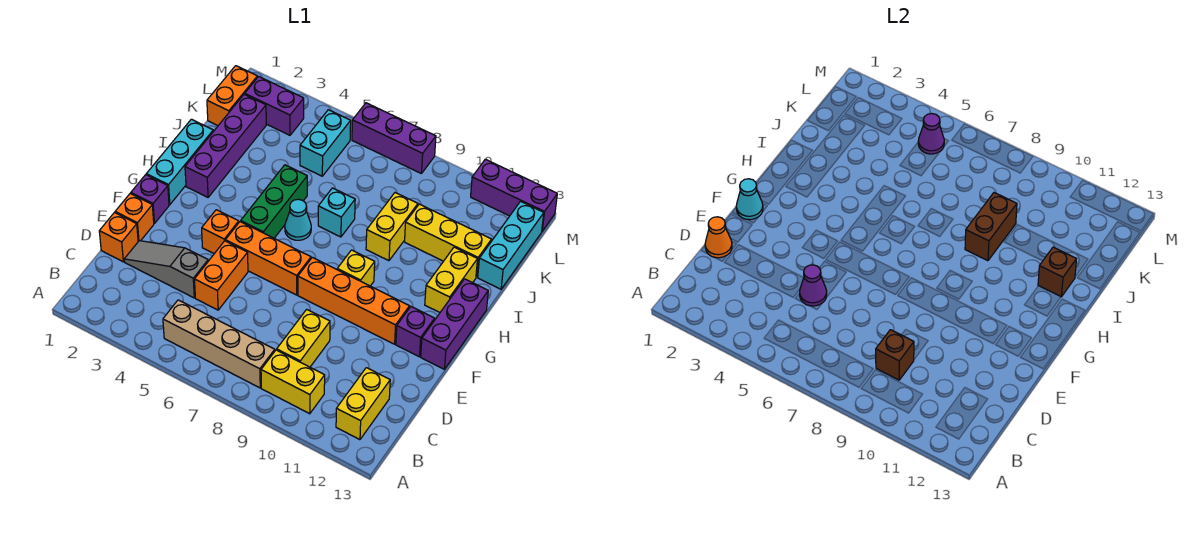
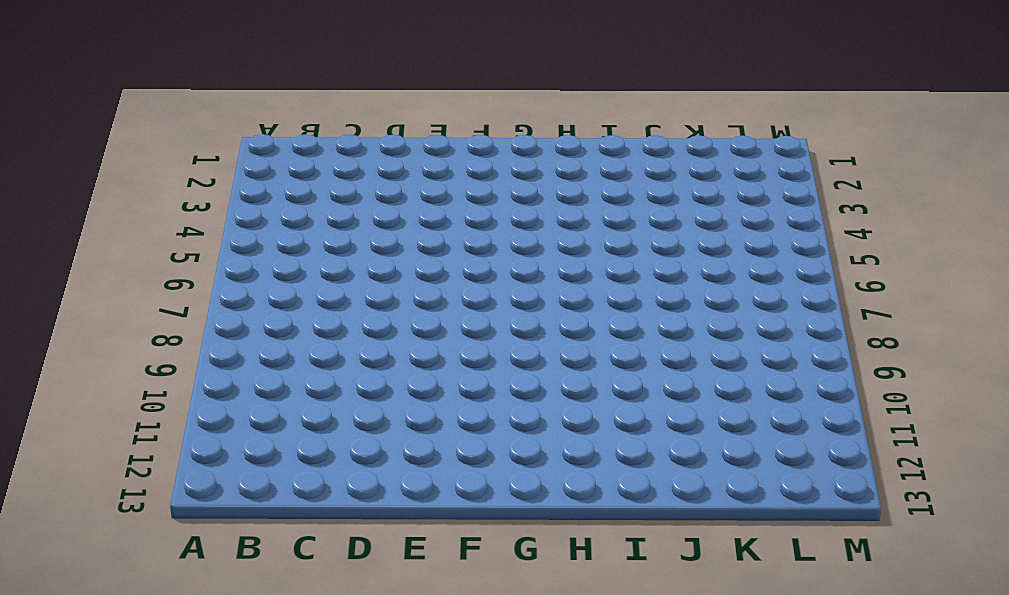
none -> tan 1x4 brick [163,300,275,388]
none -> yellow 1x2 brick [261,350,325,414]
none -> yellow 1x2 brick [336,368,390,440]
none -> yellow 1x2 brick [277,309,330,367]

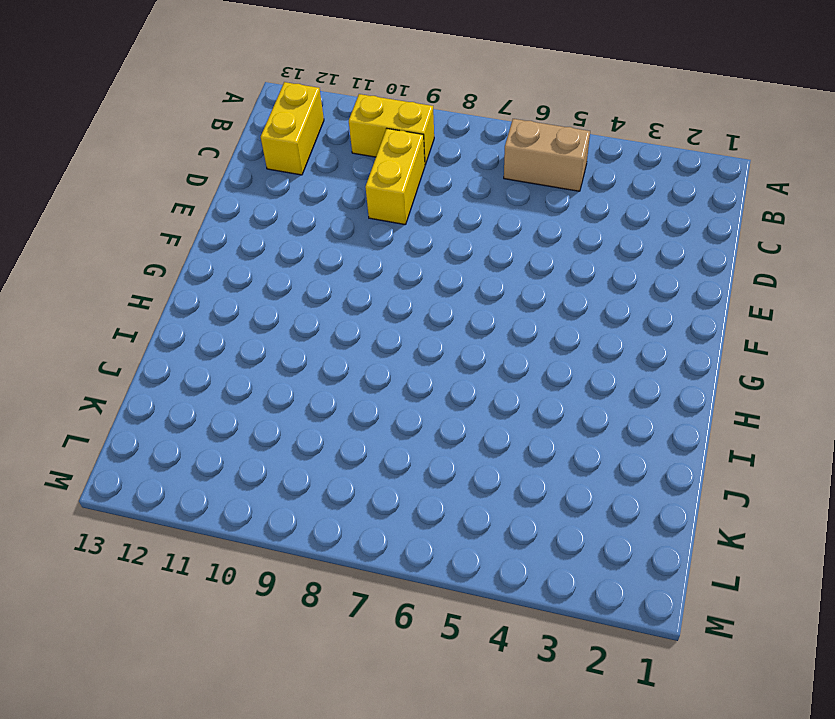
tan 1x2 brick [504,119,590,191] -> tan 1x4 brick [163,300,275,388]
none -> orange 1x1 brick [99,213,138,262]
none -> grey 1x3 slope [124,241,208,298]
none -> orange 1x2 brick [194,241,248,310]
none -> orange 1x1 brick [115,194,154,241]

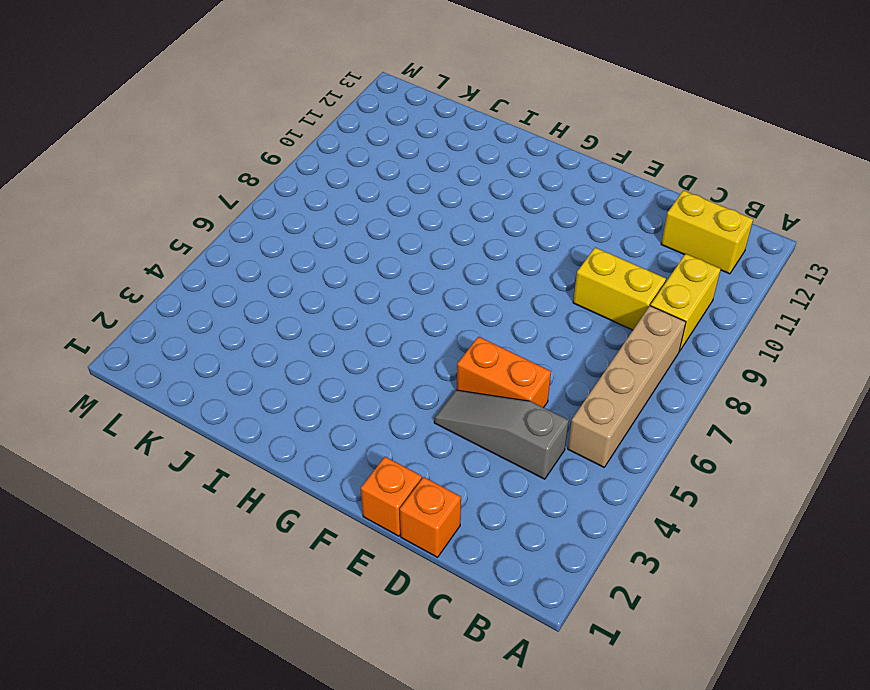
grey 1x3 slope [434,390,569,479] -> grey 1x3 slope turned to [124,241,208,298]
none -> purple 1x1 brick [131,175,169,223]
none -> orange 1x1 brick [202,210,239,254]
none -> orange 1x3 brick [225,222,311,295]
none -> orange 1x4 brick [298,257,410,344]

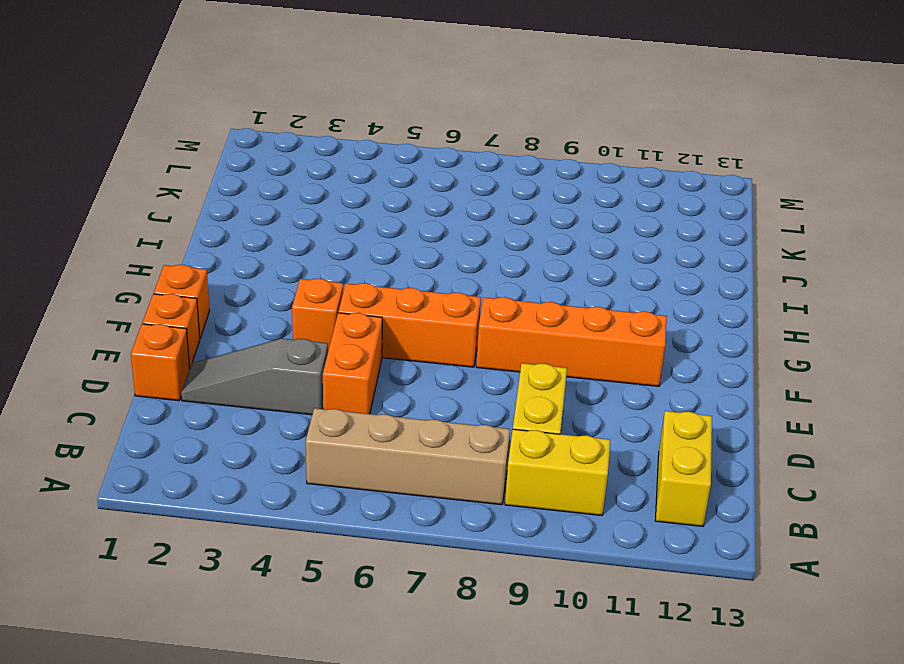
orange 1x1 brick [154,265,210,338] -> purple 1x1 brick [131,175,169,223]
none -> purple 1x1 brick [396,307,435,357]
none -> purple 1x3 brick [421,279,488,369]
none -> cyan 1x3 brick [146,119,213,205]
none -> green 1x3 brick [241,165,307,238]

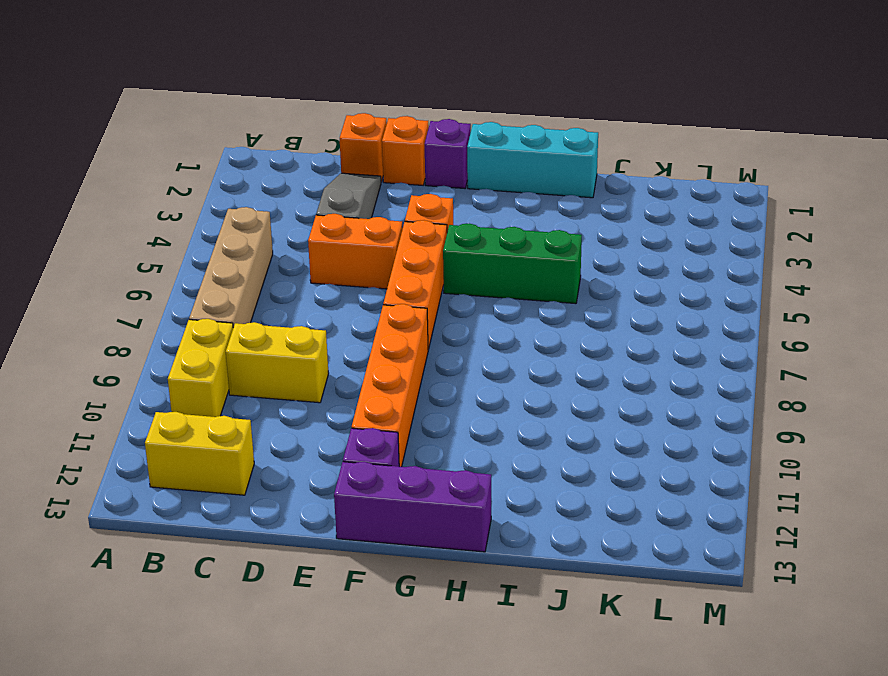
none -> yellow 1x1 brick [337,250,375,286]
none -> purple 1x4 brick [185,94,266,197]
none -> cyan 1x1 cone [285,199,311,240]
none -> yellow 1x2 brick [425,247,477,312]

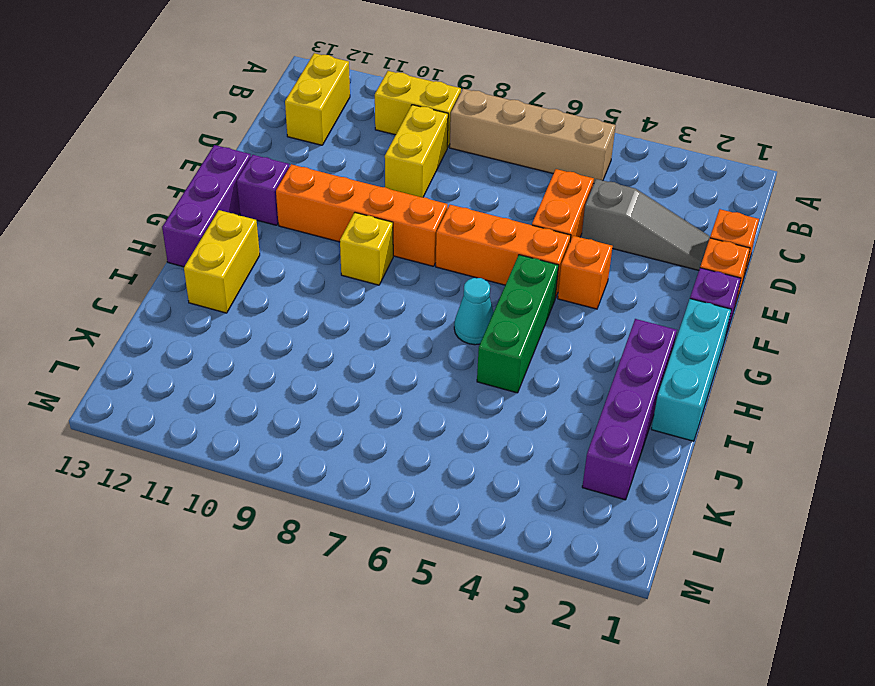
none -> cyan 1x1 brick [318,188,355,237]
none -> yellow 1x2 brick [366,193,418,261]
none -> yellow 1x3 brick [405,204,492,277]
none -> cyan 1x3 brick [478,201,544,289]

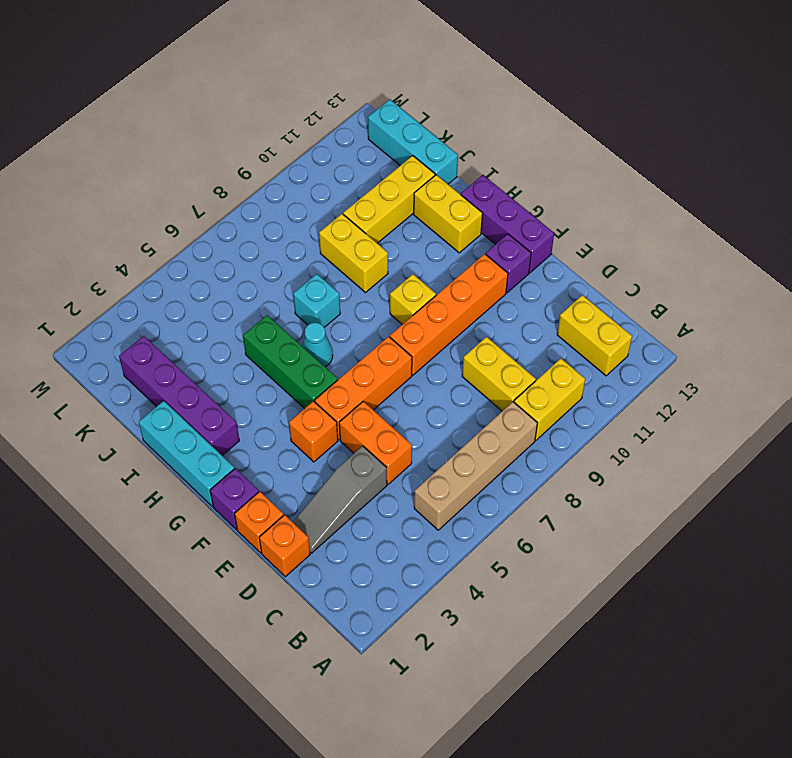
none -> orange 1x2 brick [207,66,257,126]
none -> cyan 1x2 brick [300,110,351,176]
none -> purple 1x2 brick [245,77,304,135]
none -> purple 1x3 brick [352,103,436,174]

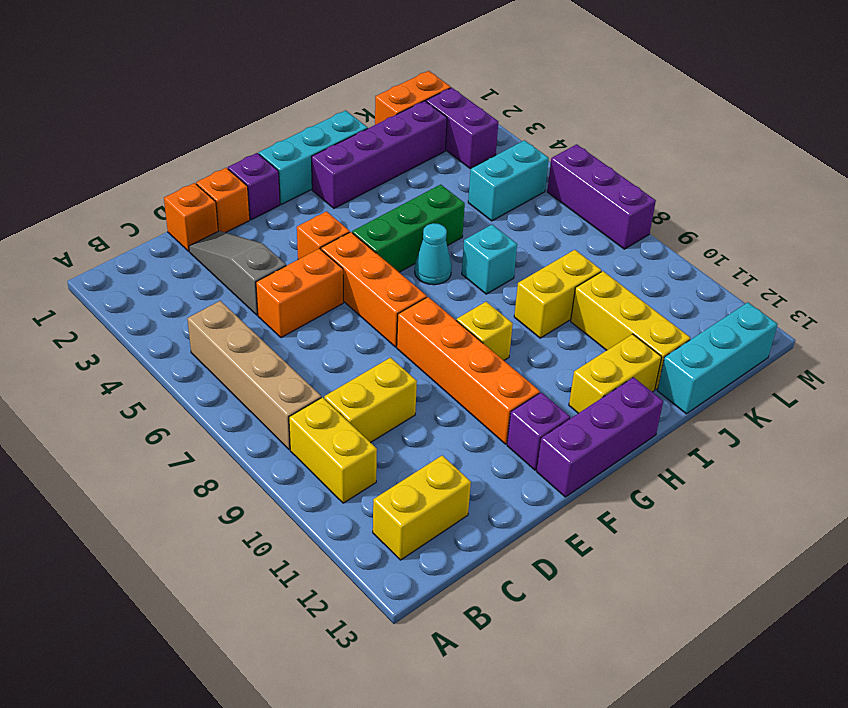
none -> purple 1x3 brick [471,159,557,231]
none -> brown 1x1 brick [876,330,914,380]
none -> orange 1x1 cone [705,217,732,258]
none -> purple 1x1 cone [800,265,827,306]

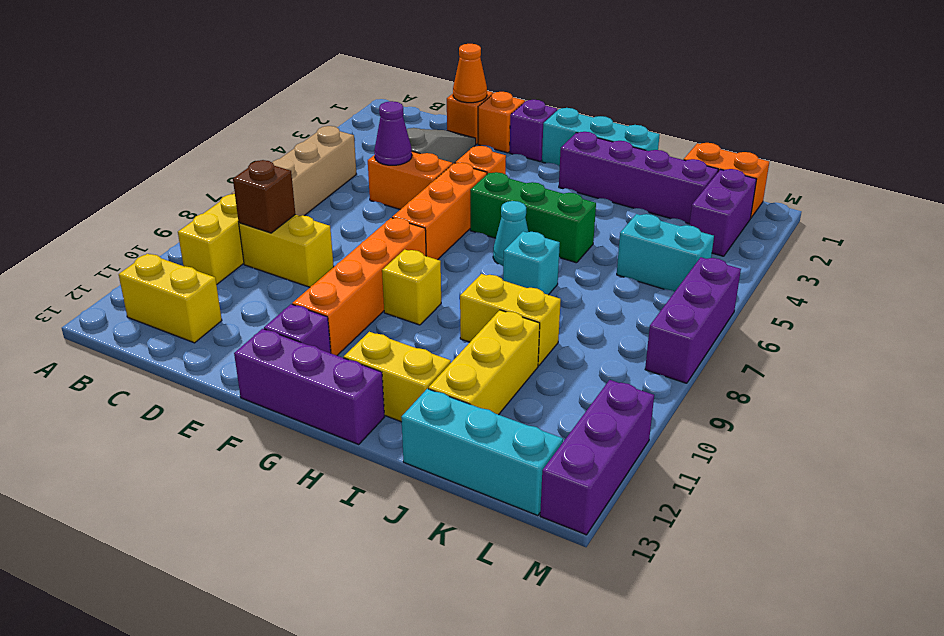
none -> cyan 1x1 cone [736,179,763,220]
none -> brown 1x2 brick [965,193,1017,261]
none -> brown 1x1 brick [1038,247,1076,297]
none -> purple 1x1 cone [918,114,944,154]

